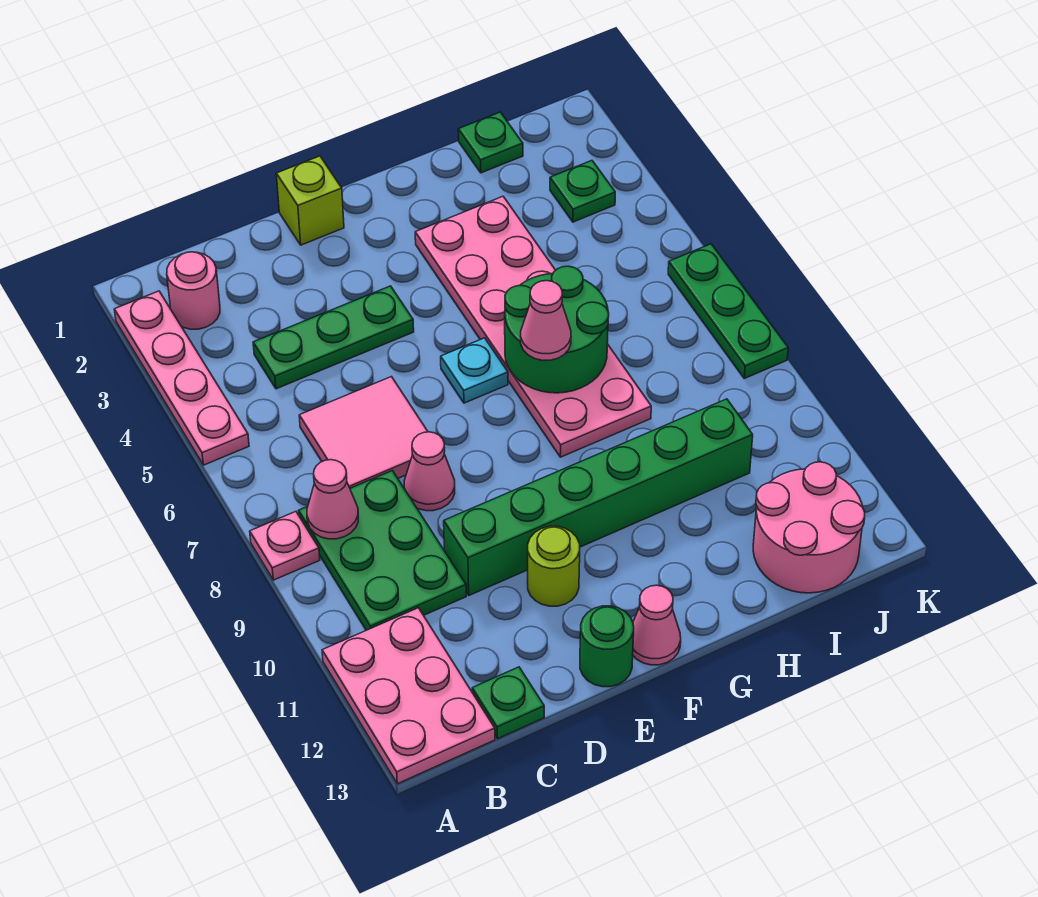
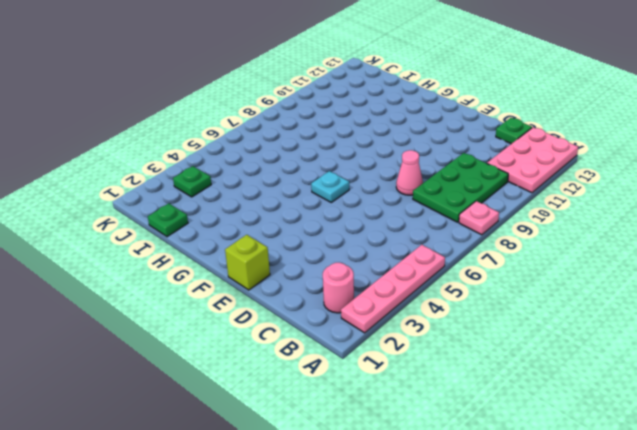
none -> green 1x3 plate [253,286,414,389]
none -> pink 2x2 tile [299,377,428,488]
none -> green 1x6 brick [444,399,753,595]

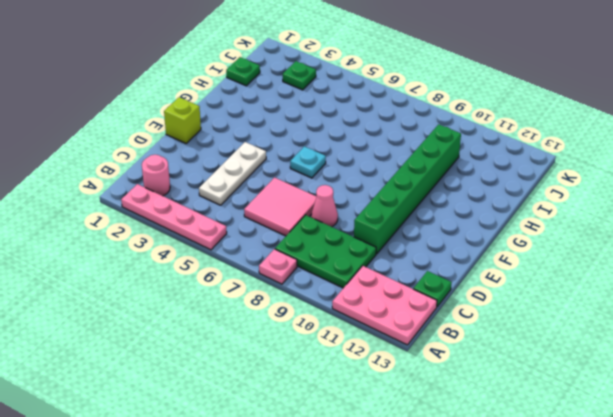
white 1x3 plate [199,142,266,205] -> green 1x3 plate [253,286,414,389]
none -> lime 1x1 round brick [528,526,580,606]
none -> green 1x1 round brick [580,606,634,687]
none -> pink 1x1 cone [633,585,681,665]

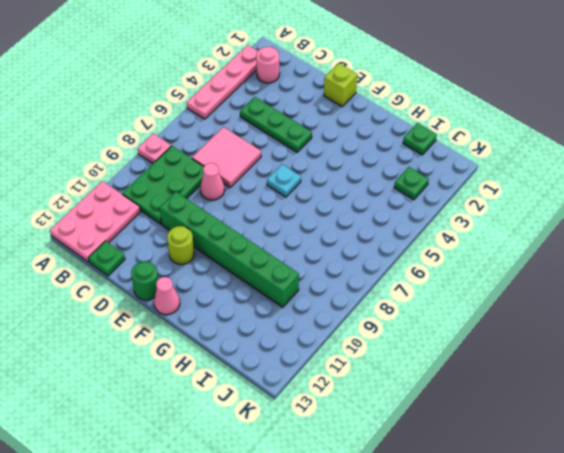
none -> pink 2x6 plate [415,196,651,457]
none -> pink 2x2 round brick [753,462,865,593]
none -> green 1x3 plate [668,244,788,378]

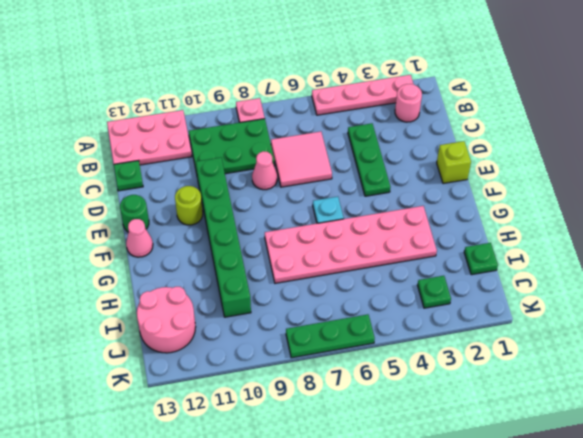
none -> pink 1x1 cone [307,460,358,539]
none -> green 2x2 round brick [505,266,609,393]
none -> pink 1x1 cone [521,281,571,361]

